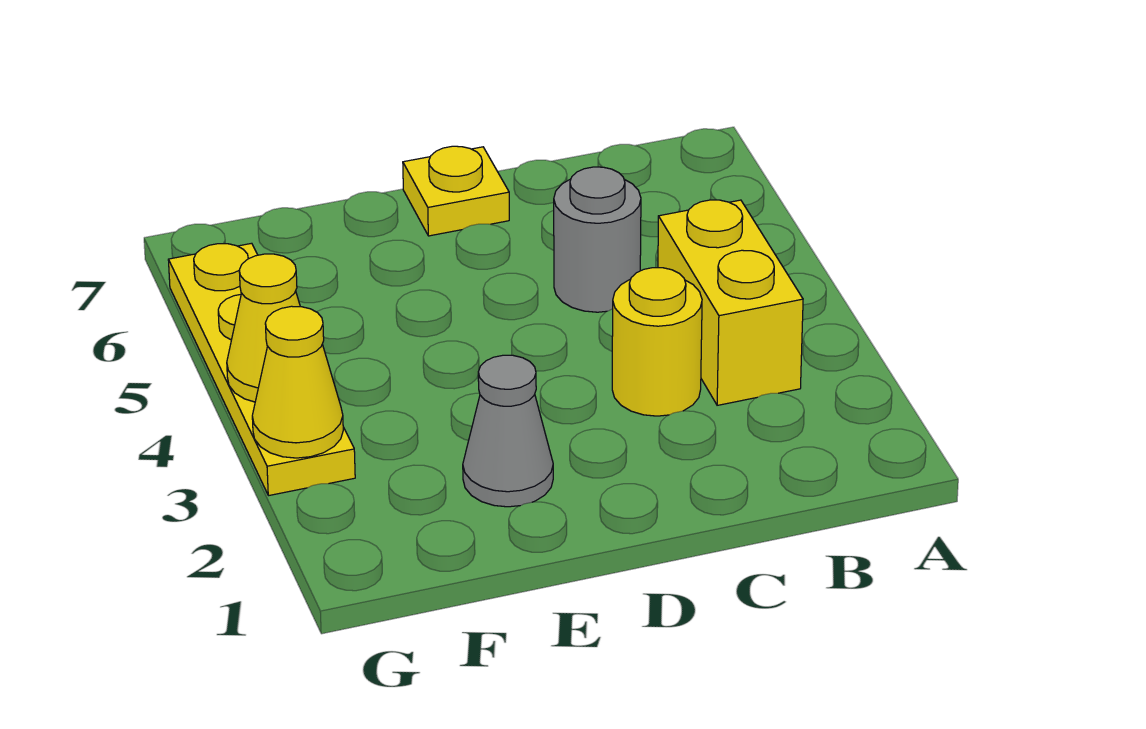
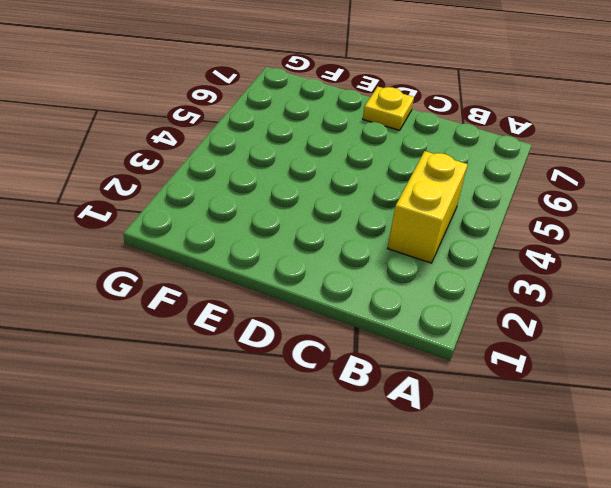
none -> yellow 1x1 round brick [612,268,702,416]
none -> grey 1x1 round brick [554,167,641,312]

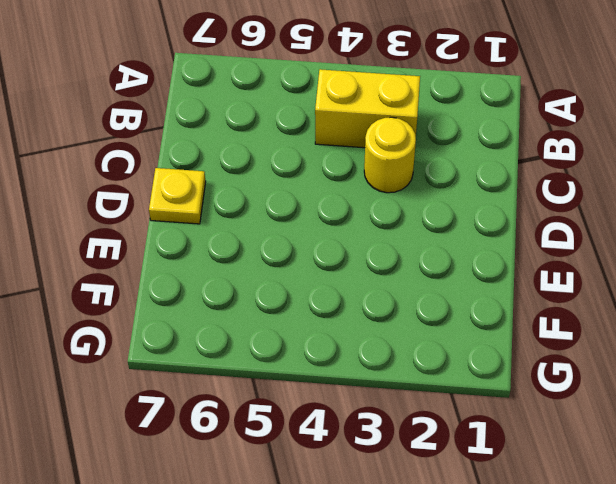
none -> grey 1x1 round brick [554,167,641,312]
none -> grey 1x1 cone [463,355,553,507]

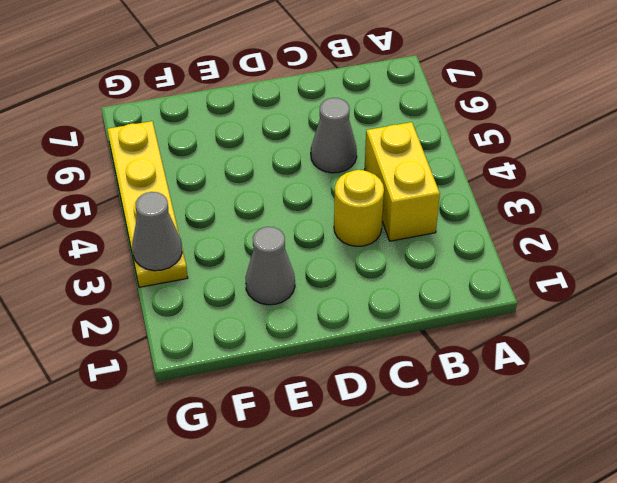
grey 1x1 cone [311,98,357,173] -> grey 1x1 round brick [554,167,641,312]
grey 1x1 cone [132,192,182,271] -> yellow 1x1 cone [252,306,343,458]
none -> yellow 1x1 plate [403,146,509,236]
none -> yellow 1x1 cone [227,254,300,402]

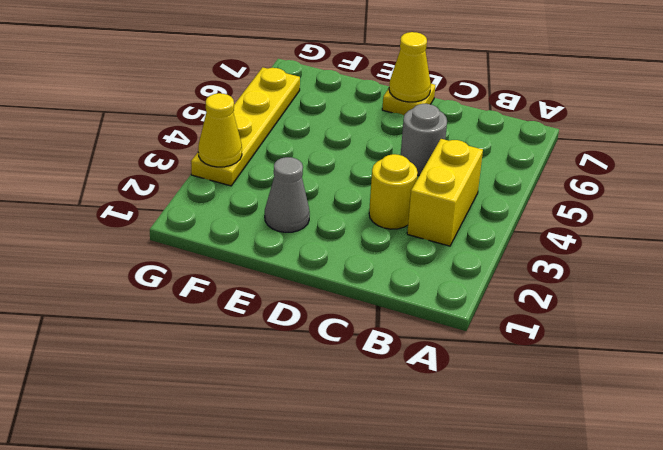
yellow 1x1 cone [389,32,431,102] -> yellow 1x1 cone moved to [227,254,300,402]

